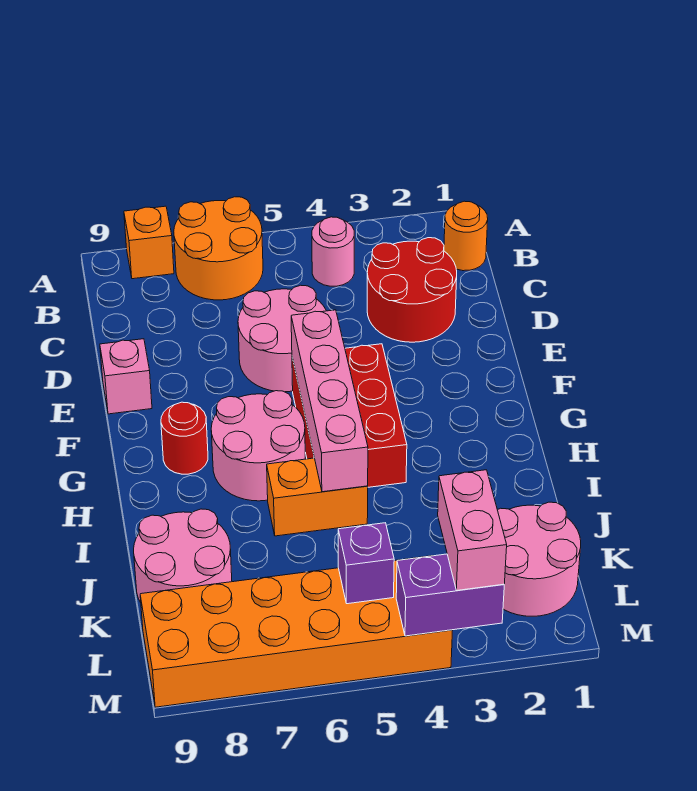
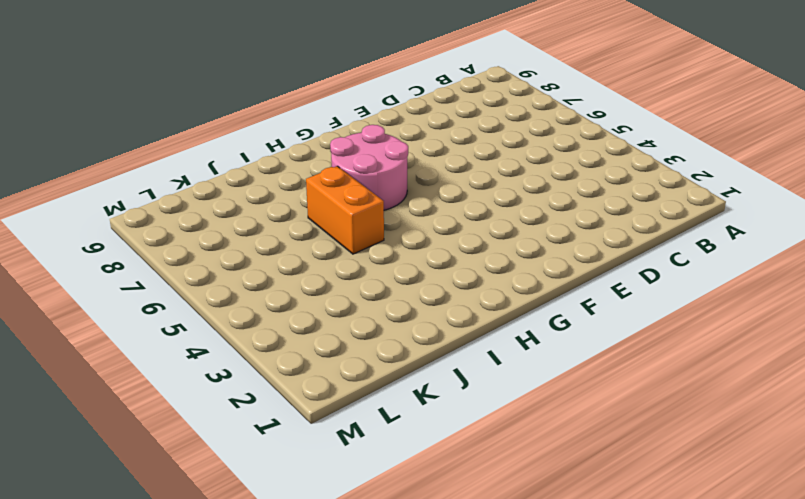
none -> orange 2x2 round brick [174,197,263,300]
none -> orange 1x1 brick [124,206,174,279]
none -> orange 1x1 round brick [444,201,488,271]

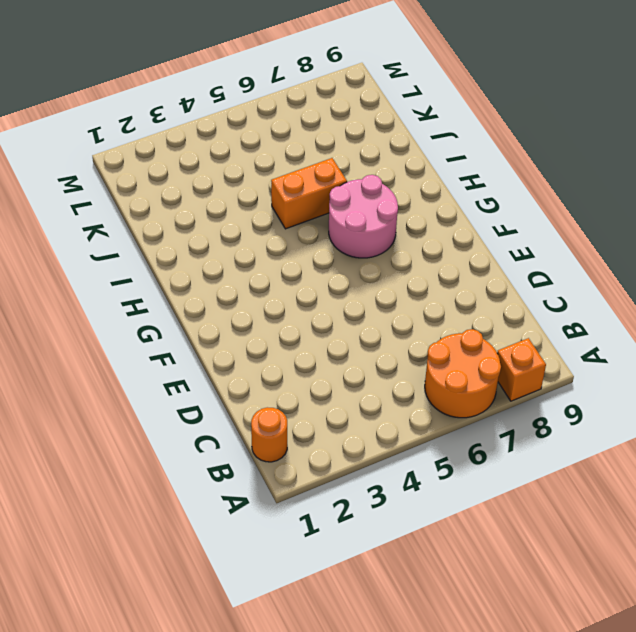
none -> pink 1x1 round brick [312,217,354,286]
none -> red 2x2 round brick [367,238,457,342]
none -> pink 2x2 round brick [238,285,326,392]

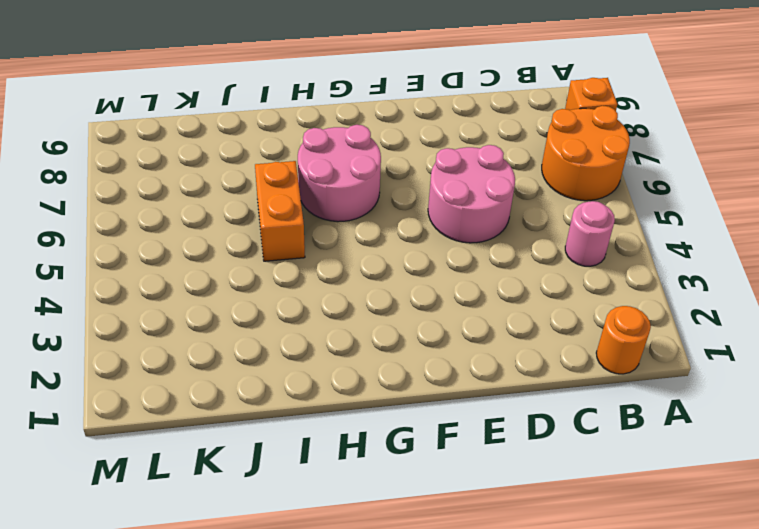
none -> red 2x2 round brick [367,238,457,342]
none -> pink 1x1 brick [100,339,152,414]
none -> red 2x3 brick [292,344,407,487]

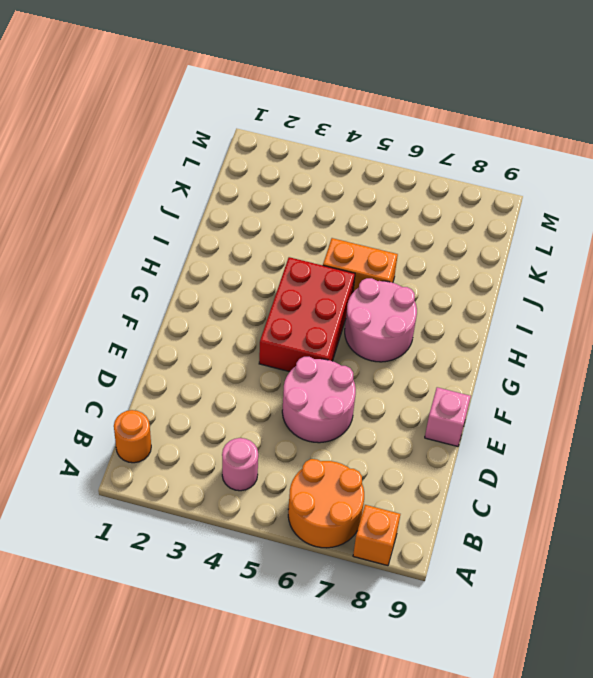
none -> red 2x2 round brick [367,238,457,342]
none -> red 1x1 round brick [161,402,208,474]
none -> pink 2x2 round brick [134,509,232,602]

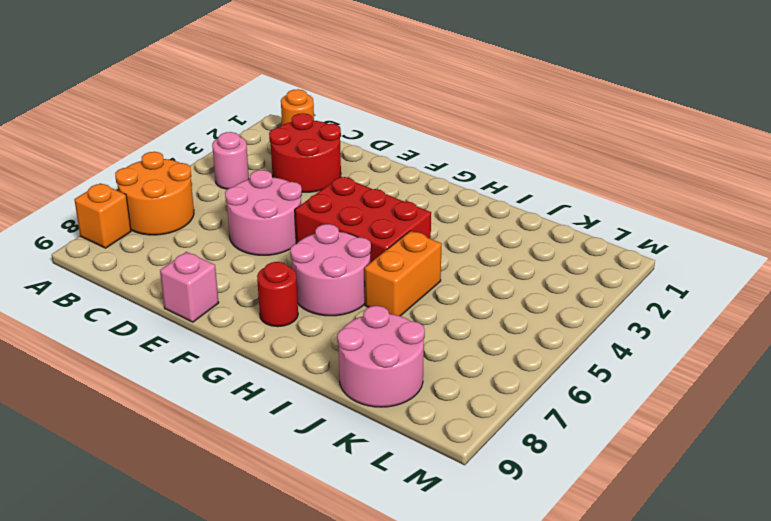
none -> pink 2x2 round brick [498,502,581,616]
none -> orange 2x6 brick [140,556,453,707]
none -> pink 1x4 brick [291,310,368,492]

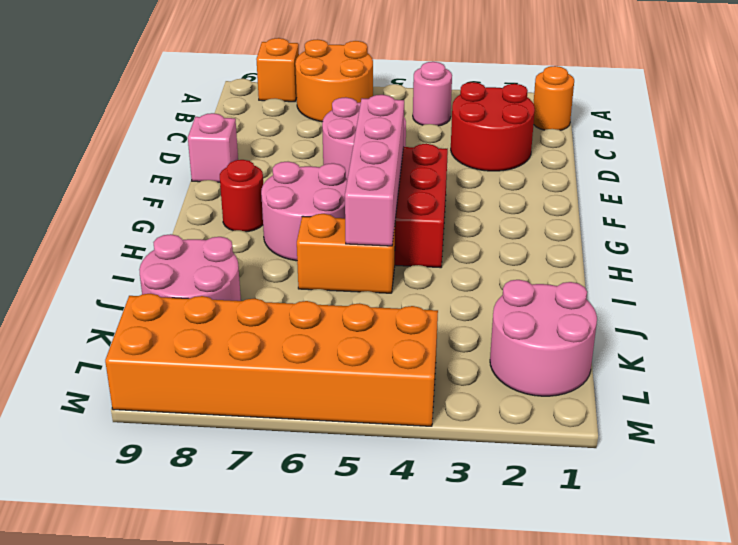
none -> purple 1x1 brick [338,523,394,604]
none -> purple 1x2 brick [396,554,504,636]
none -> pink 1x2 brick [438,470,507,590]

